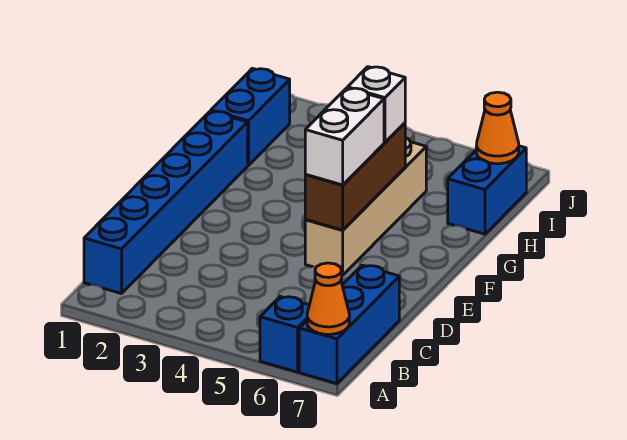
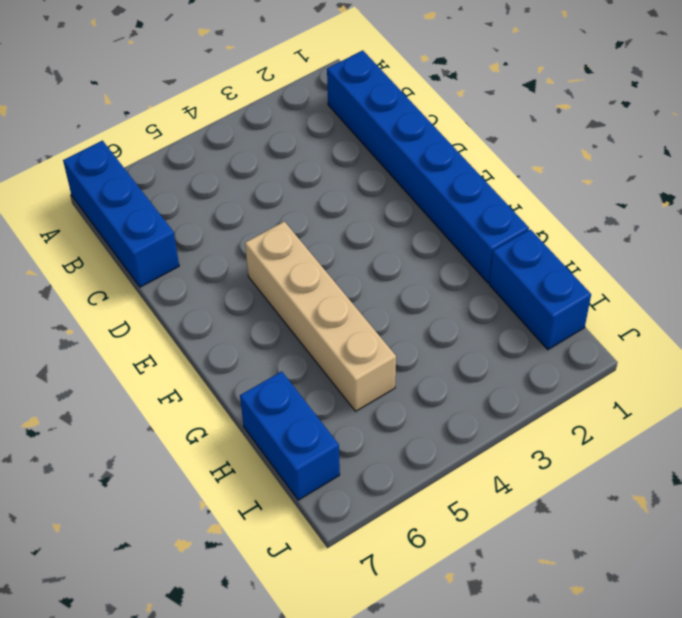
none -> blue 1x1 brick [260,296,309,372]
none -> orange 1x1 cone [307,263,349,334]

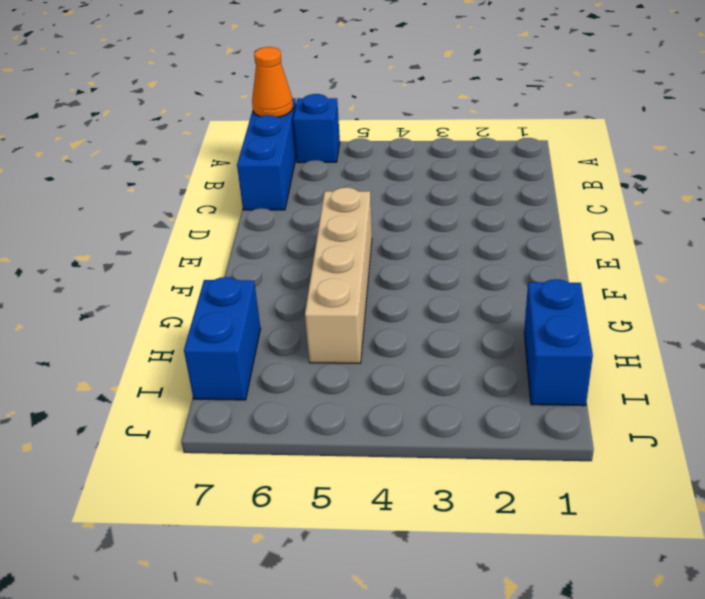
none -> blue 1x6 brick [84,111,248,294]
none -> brown 1x3 brick [305,123,405,230]

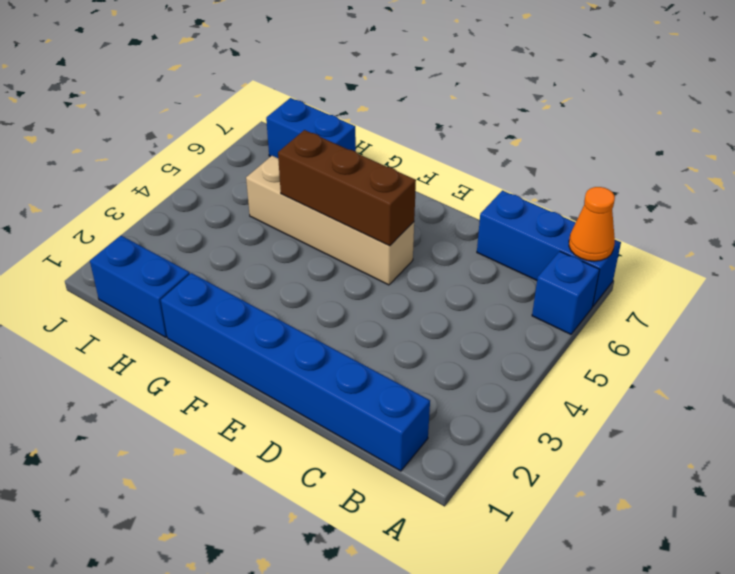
none -> orange 1x1 cone [476,92,519,164]
none -> white 1x2 brick [305,88,384,185]

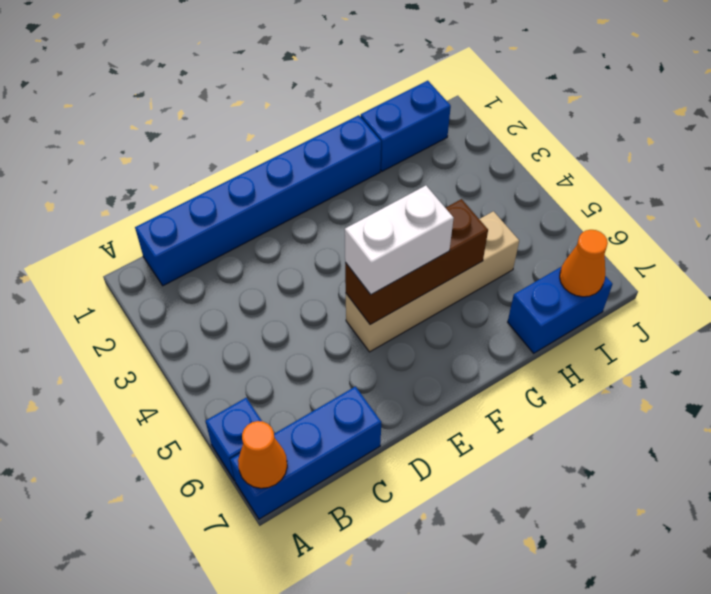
none -> white 1x1 brick [348,67,405,142]

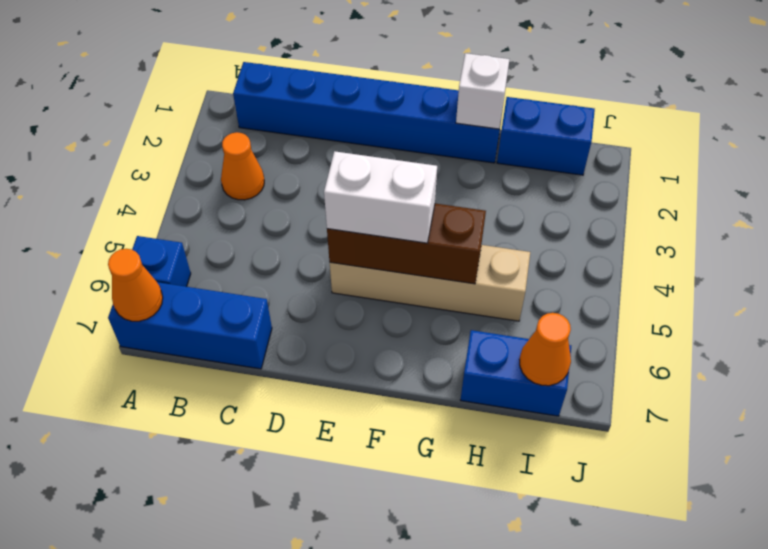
orange 1x1 cone [221,132,264,200] -> none
white 1x1 brick [456,53,510,129] -> white 1x1 brick moved to [348,67,405,142]

